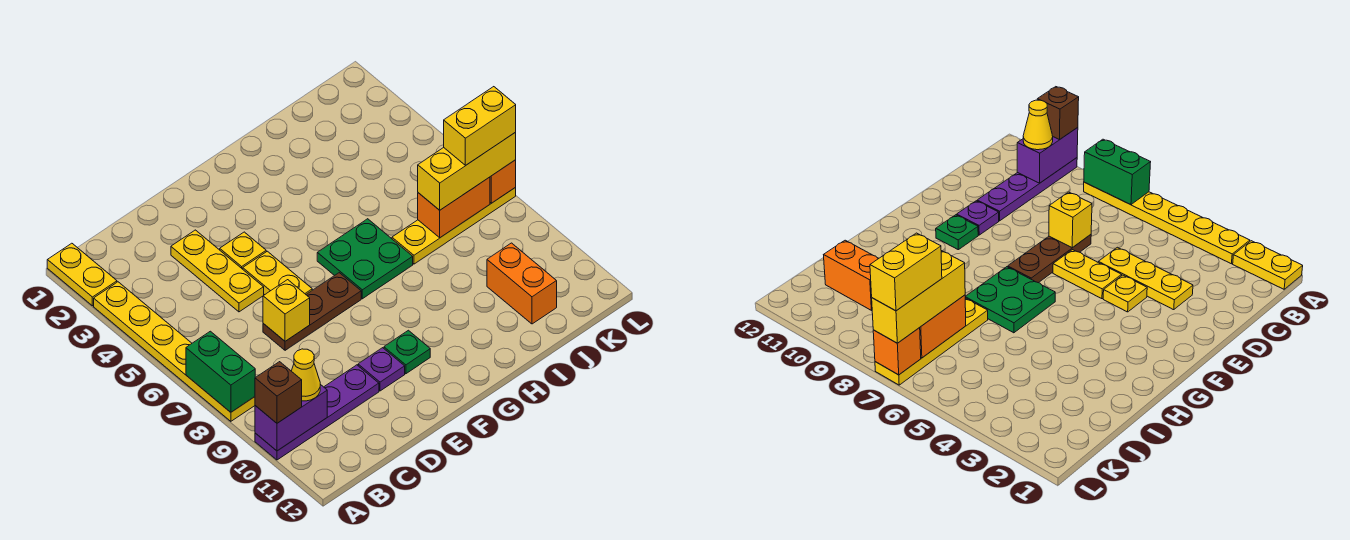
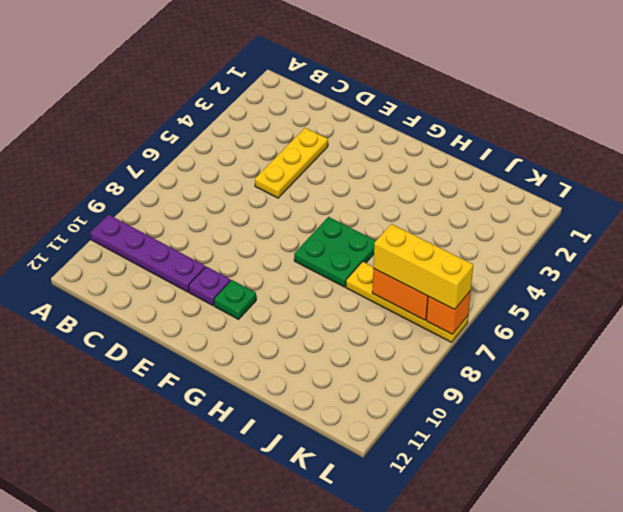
none -> yellow 1x2 plate [47,243,117,306]
none -> yellow 1x6 plate [94,282,255,421]
none -> brown 1x3 plate [263,273,361,350]

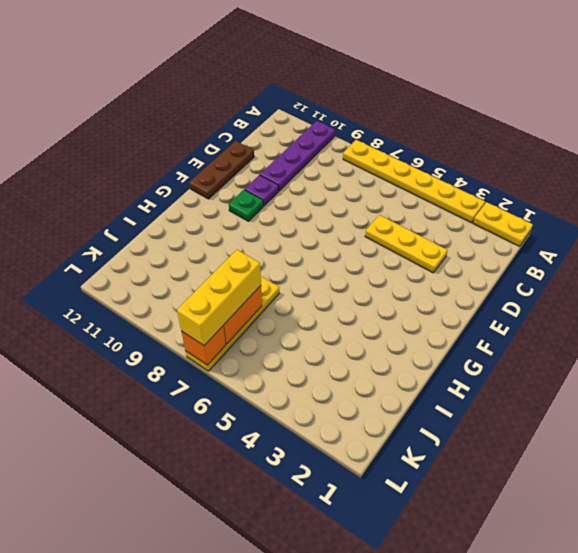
brown 1x3 plate [189,141,254,199] -> brown 1x3 plate moved to [263,273,361,350]
none -> yellow 1x1 plate [220,232,266,269]
none -> yellow 1x2 plate [243,251,312,295]
none -> green 2x2 plate [317,219,413,299]

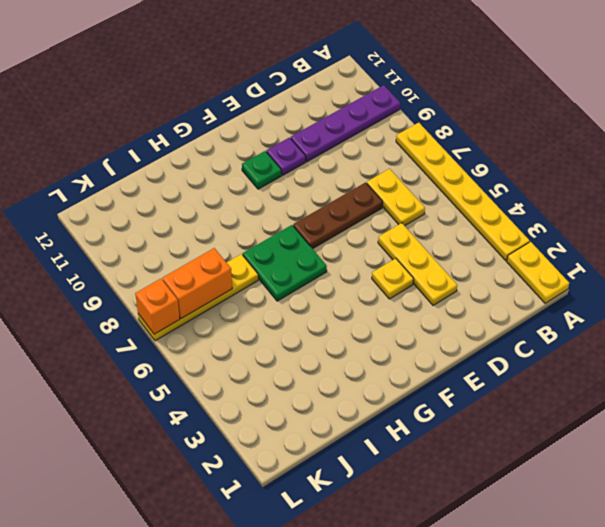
yellow 1x2 plate [367,169,425,226] -> yellow 1x2 plate moved to [243,251,312,295]
none -> orange 1x2 brick [487,243,557,324]
none -> green 1x2 brick [186,331,255,412]
none -> purple 1x2 brick [255,384,327,451]

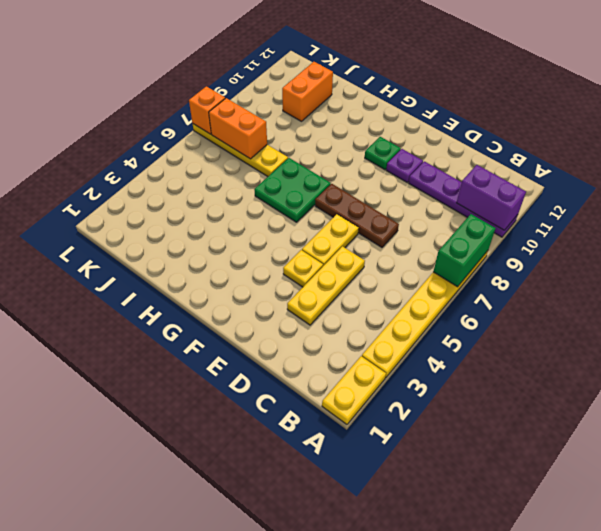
none -> yellow 1x1 brick [263,280,310,341]
none -> brown 1x1 brick [255,362,302,423]
none -> yellow 1x1 cone [292,349,320,401]

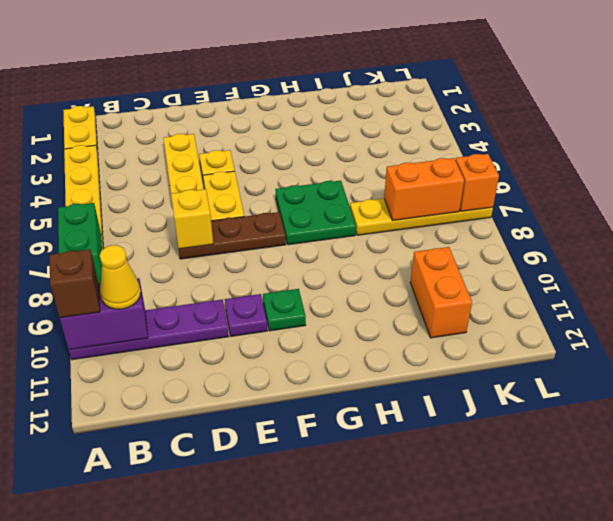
none -> yellow 1x3 brick [418,132,516,210]
none -> yellow 1x2 brick [444,87,516,165]

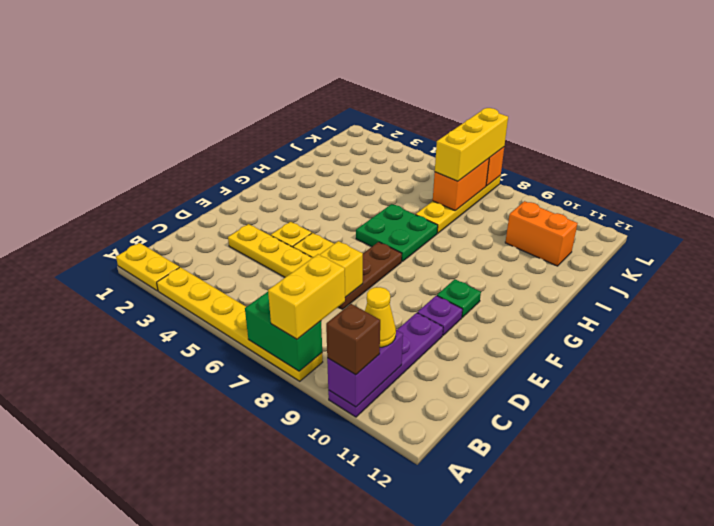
yellow 1x2 brick [268,254,345,339] -> yellow 1x2 brick moved to [444,87,516,165]

